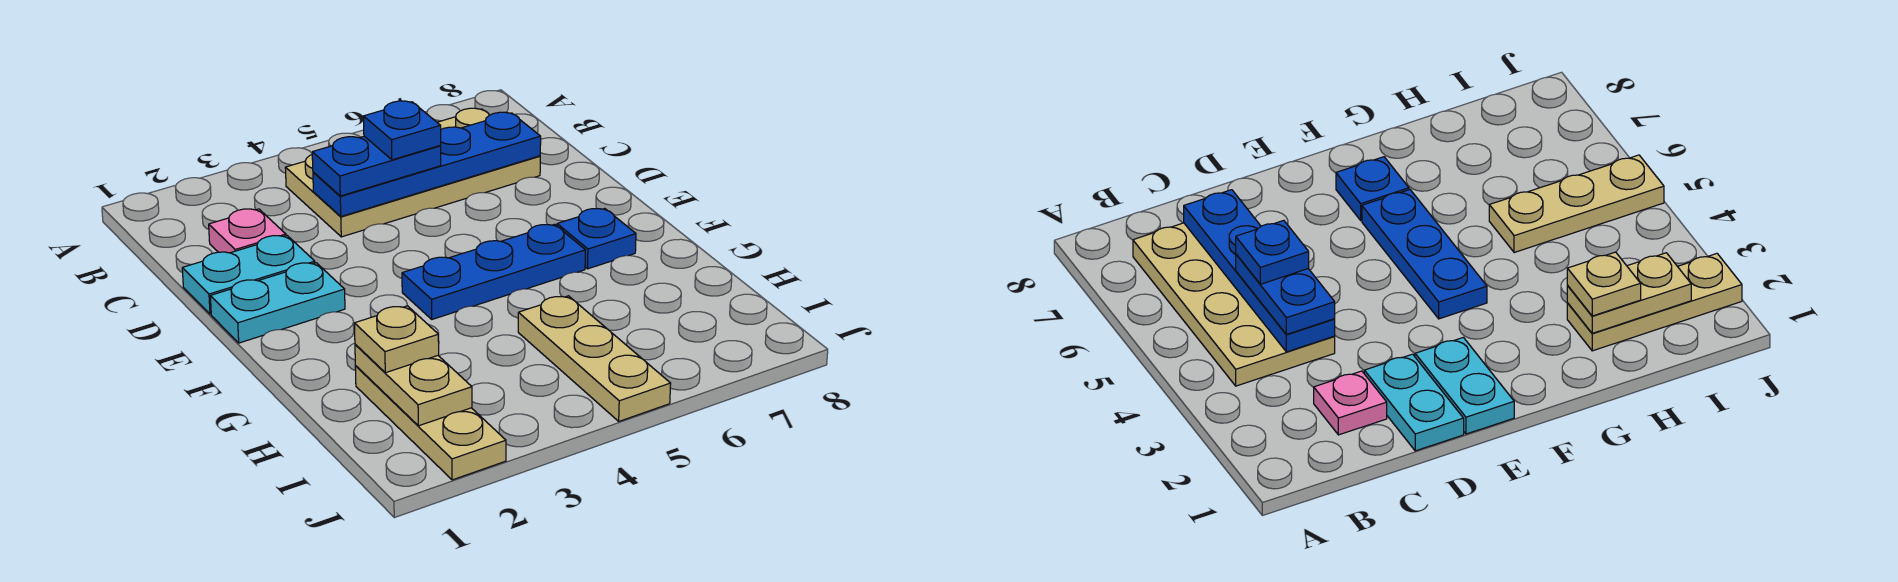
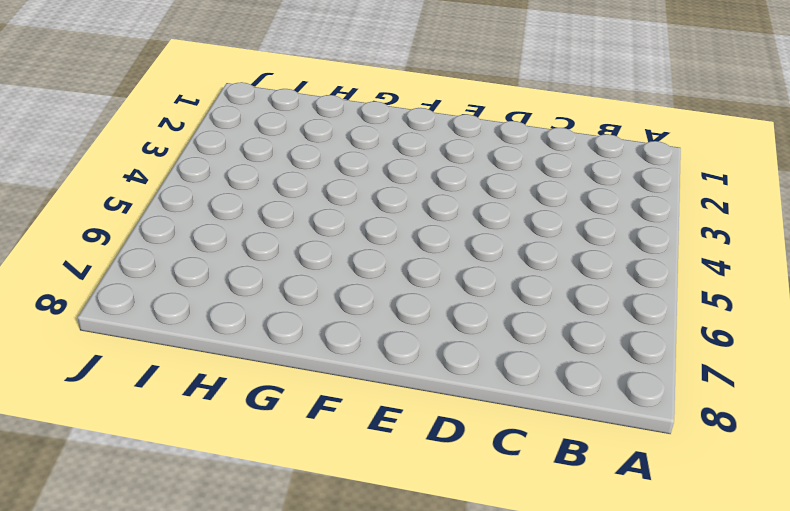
none -> tan 2x4 plate [285,108,540,237]
none -> pink 1x1 plate [209,209,286,253]
none -> cyan 1x2 plate [182,236,315,314]

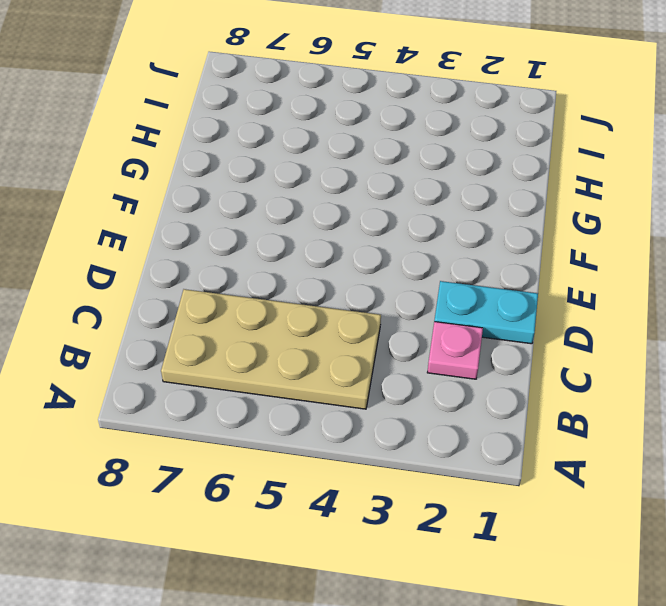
none -> cyan 1x2 plate [210,263,345,343]
none -> blue 1x3 plate [402,224,585,319]
none -> blue 1x1 plate [557,209,636,269]

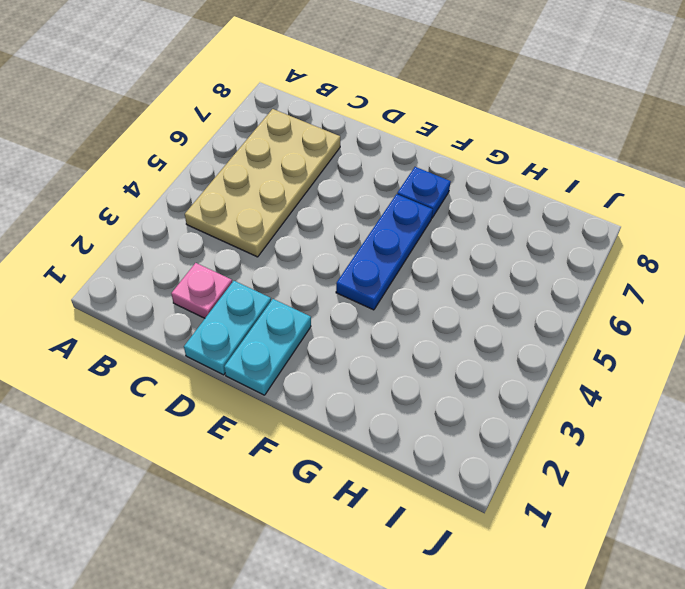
none -> tan 1x3 plate [355,366,506,480]
none -> tan 1x3 plate [518,296,671,421]
none -> blue 1x4 plate [313,112,541,216]

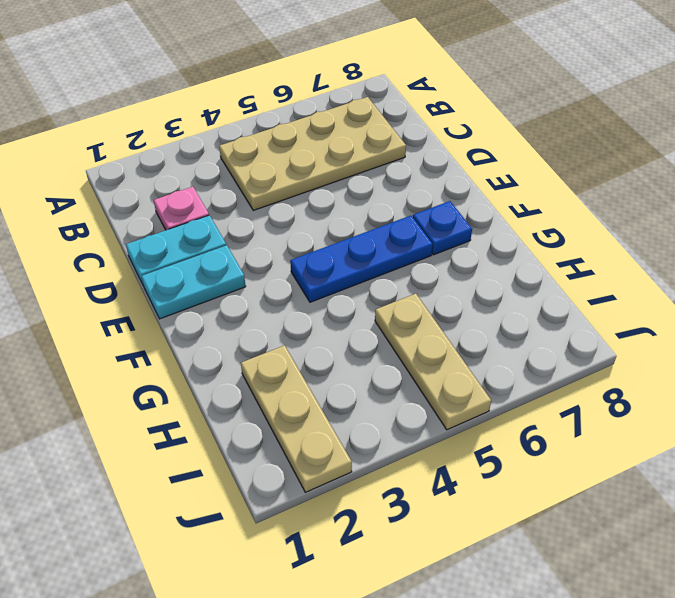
none -> blue 1x4 plate [313,112,541,216]
none -> tan 1x2 plate [355,344,472,426]
none -> blue 1x2 plate [312,136,441,196]

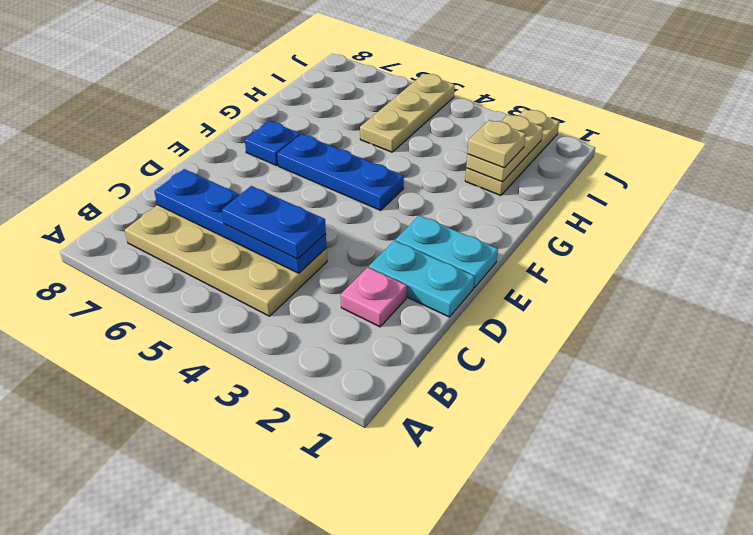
none -> blue 1x1 plate [363,101,441,160]

